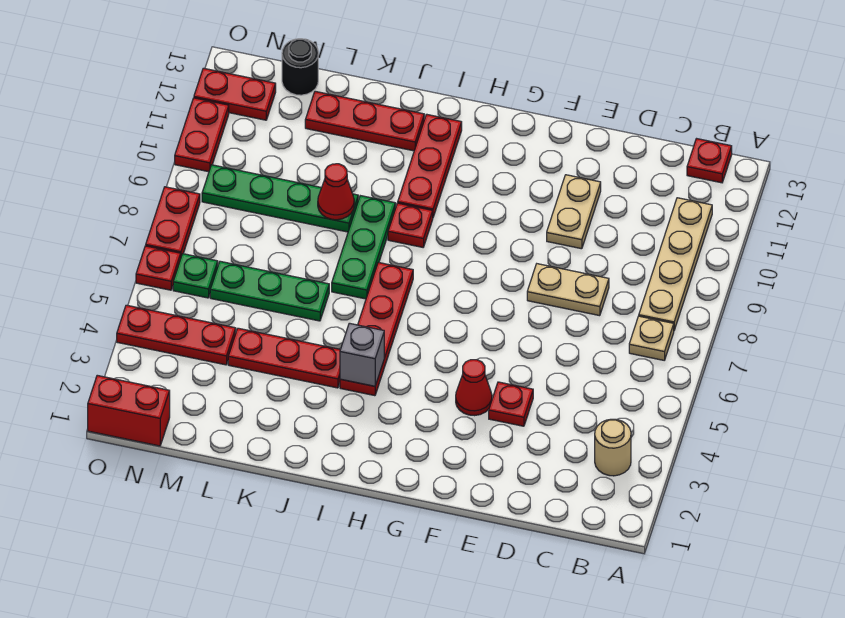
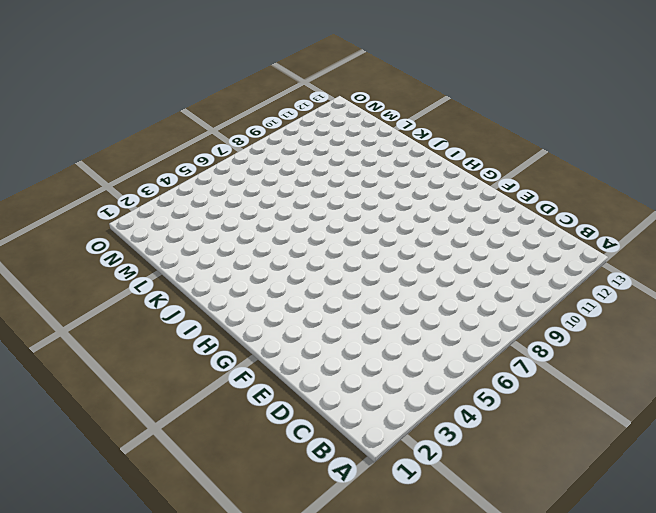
none -> tan 1x1 round brick [595,419,631,476]
none -> tan 1x1 plate [629,316,674,360]
none -> tan 1x4 plate [639,198,712,330]

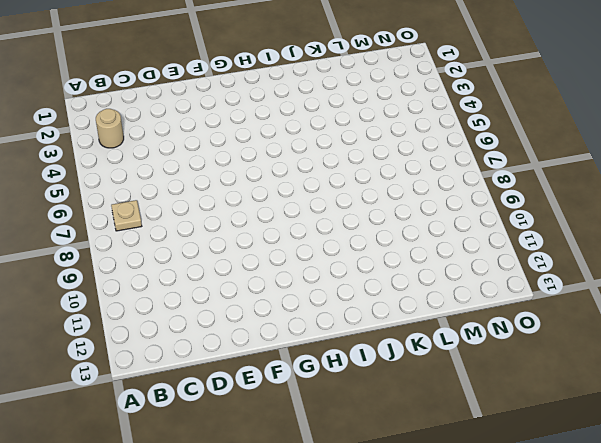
none -> tan 1x4 plate [639,198,712,330]
none -> red 1x1 plate [687,139,732,183]
none -> tan 1x2 plate [527,264,609,316]

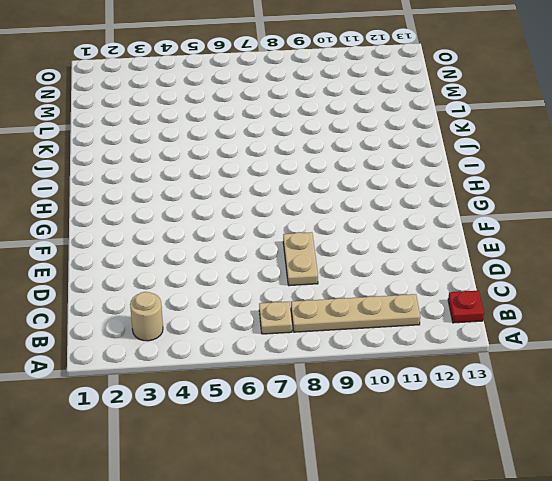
none -> red 1x1 plate [489,382,533,426]
none -> tan 1x2 plate [547,175,601,249]
none -> red 1x1 cone [456,360,492,416]

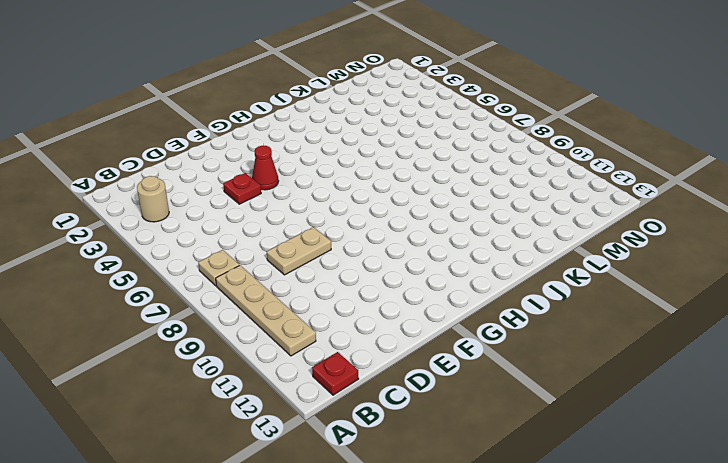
none -> tan 1x2 plate [547,175,601,249]
none -> red 1x4 plate [340,262,413,396]
none -> red 1x1 plate [388,203,433,247]

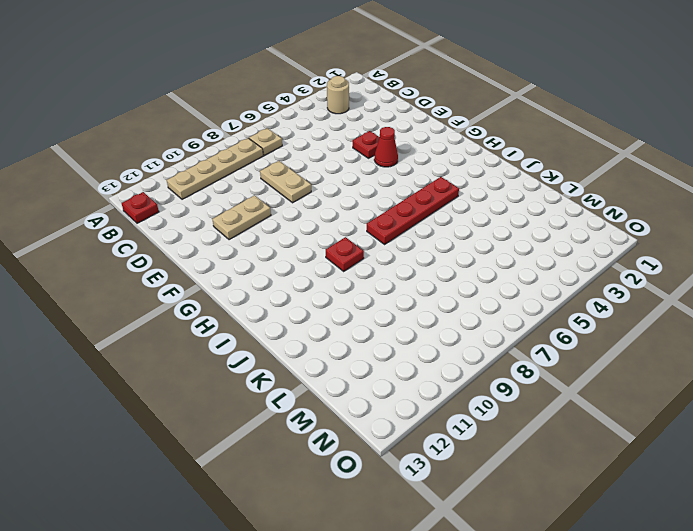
none -> red 1x3 plate [398,114,462,217]
none -> red 1x3 plate [228,328,340,388]
none -> green 1x3 plate [332,196,396,299]

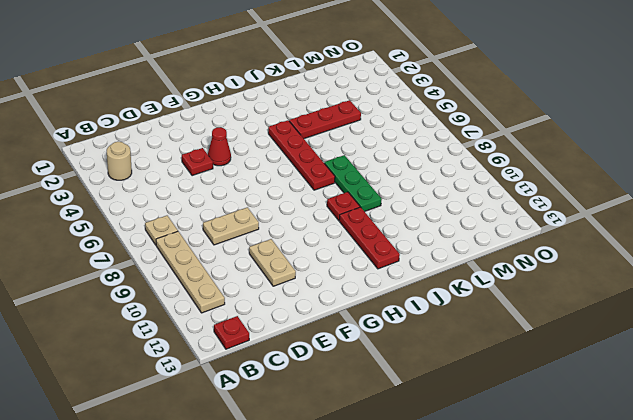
none -> red 1x3 plate [305,91,424,151]
none -> green 1x3 plate [210,261,329,321]
none -> green 1x4 plate [202,165,358,232]

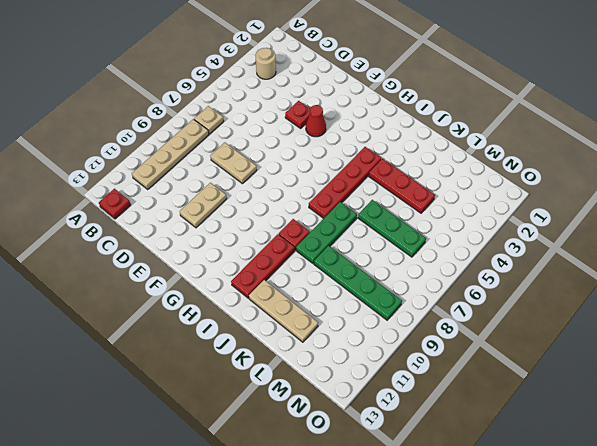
tan 1x3 plate [249,280,318,342] -> red 1x3 plate [305,91,424,151]
none -> red 1x3 plate [117,305,236,365]
none -> black 1x1 round brick [282,39,318,95]
none -> red 1x2 brick [88,375,170,446]

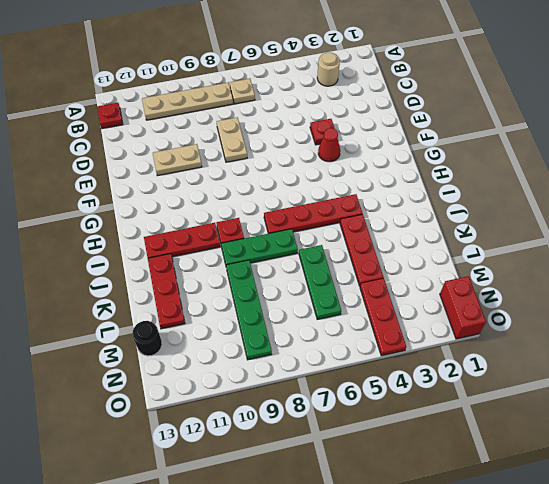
none -> green 1x1 plate [173,254,218,298]
none -> red 1x2 plate [194,68,276,120]
none -> red 1x1 plate [136,246,181,290]

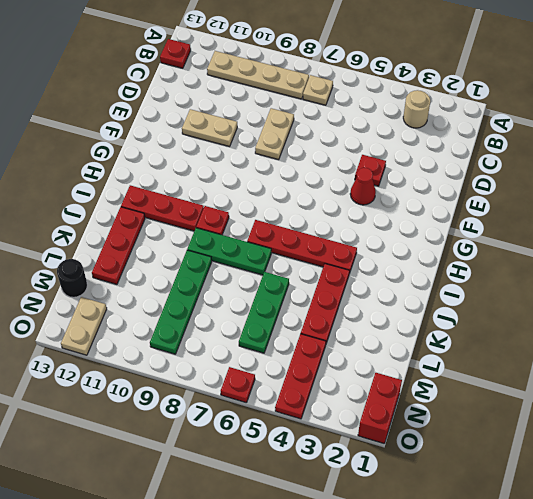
tan 1x2 plate [61,297,107,355] -> red 1x2 plate [194,68,276,120]
none -> green 1x1 plate [173,254,218,298]
none -> red 1x2 plate [146,187,200,256]
none -> red 1x2 plate [175,98,229,172]

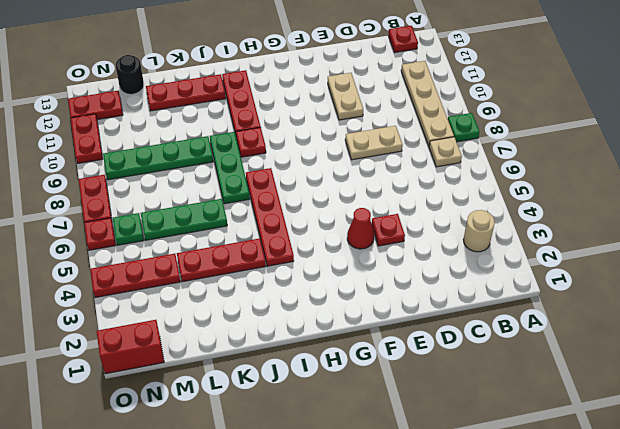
green 1x1 plate [448,113,479,142] -> none
none -> grey 1x1 brick [340,323,384,386]
none -> red 1x1 cone [318,164,354,220]

